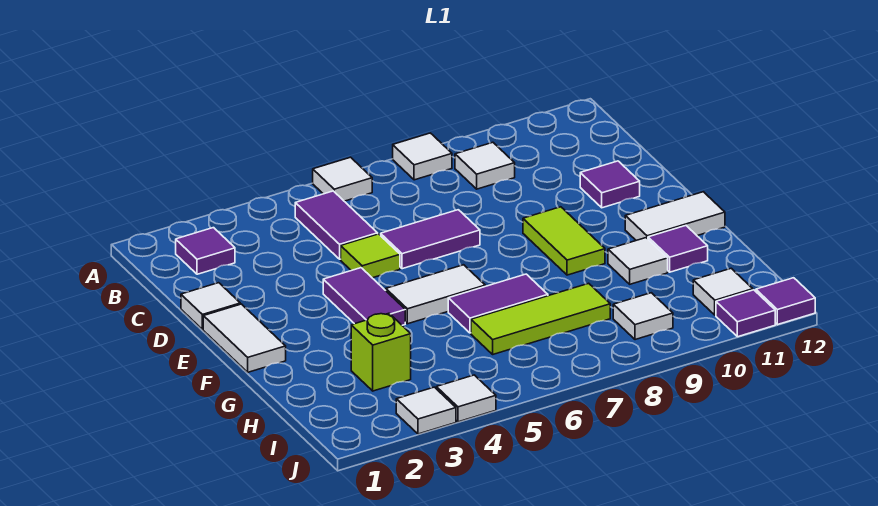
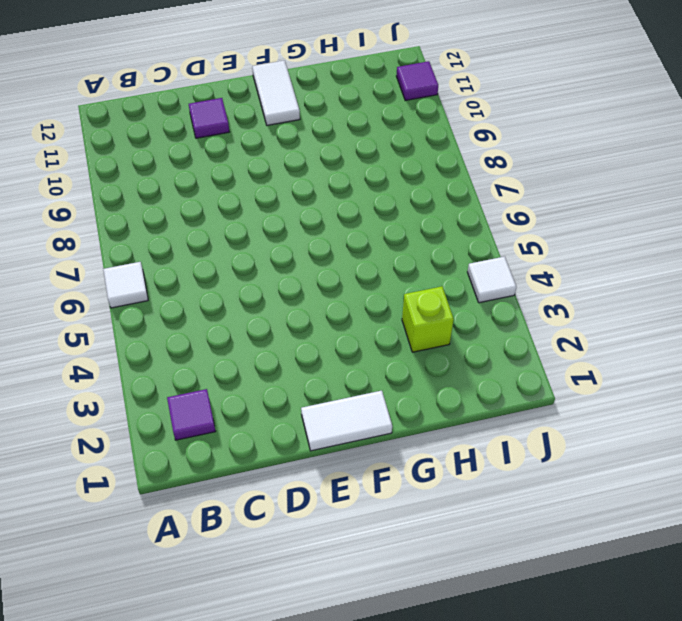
none -> white 1x1 tile [393,133,452,180]
none -> purple 1x2 tile [295,191,378,259]
none -> white 1x1 tile [455,142,515,189]

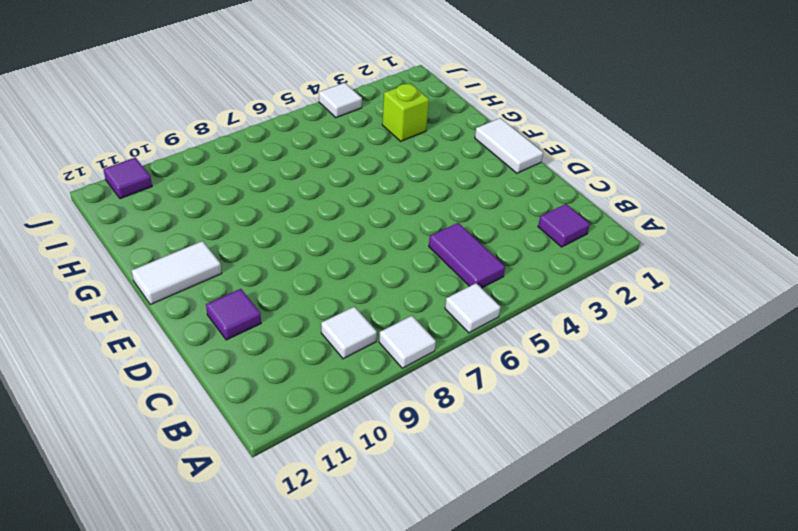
none -> white 1x1 tile [181,283,240,329]
none -> lime 1x1 tile [341,234,400,278]
none -> purple 1x2 tile [381,210,480,269]

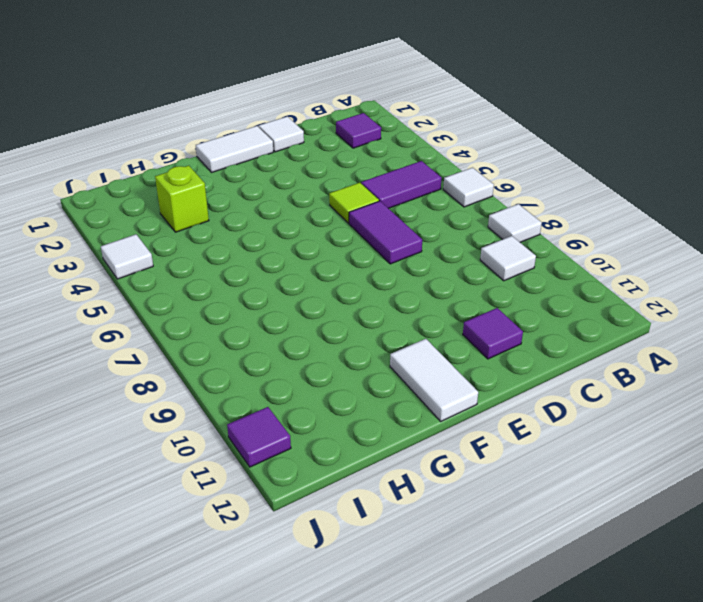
none -> purple 1x2 tile [323,268,405,325]
none -> lime 1x2 tile [523,207,605,275]
none -> white 1x2 tile [386,265,485,324]

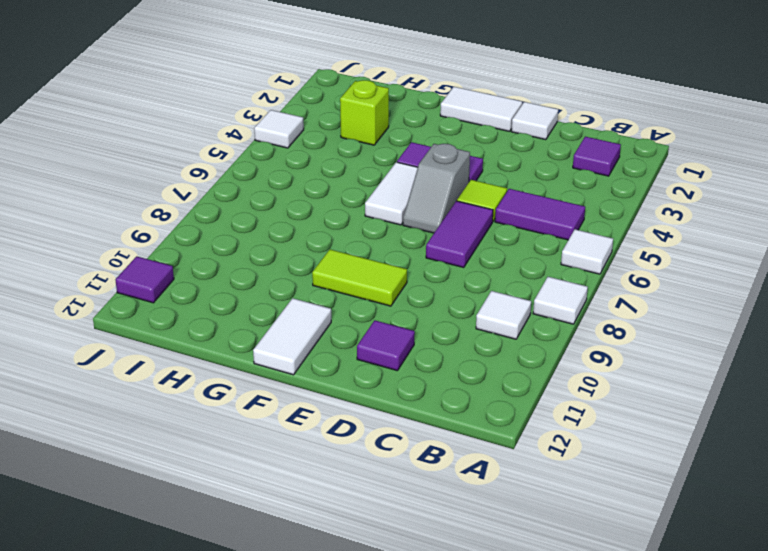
grey 1x2 slope [403,144,470,233] -> none
none -> purple 1x2 tile [448,274,548,333]
none -> white 1x1 tile [608,238,668,284]
none -> purple 1x1 tile [648,226,708,272]

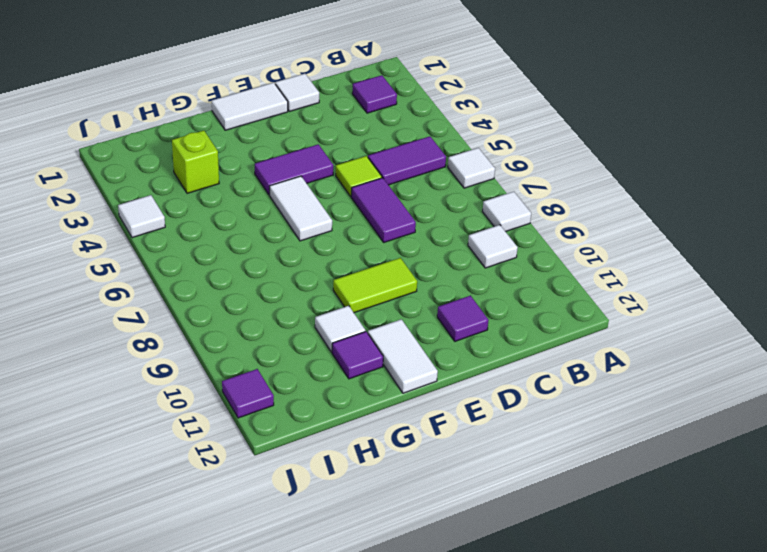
none -> purple 1x2 tile [448,274,548,333]
none -> lime 1x3 tile [471,283,610,354]
none -> white 1x1 tile [613,293,673,340]

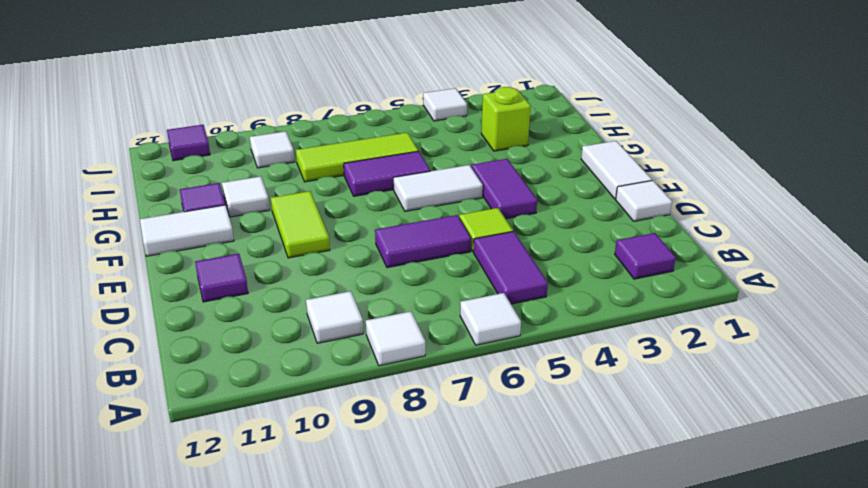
none -> white 1x1 tile [693,268,753,315]
none -> white 1x1 tile [396,387,456,434]
none -> purple 1x1 tile [756,278,815,325]

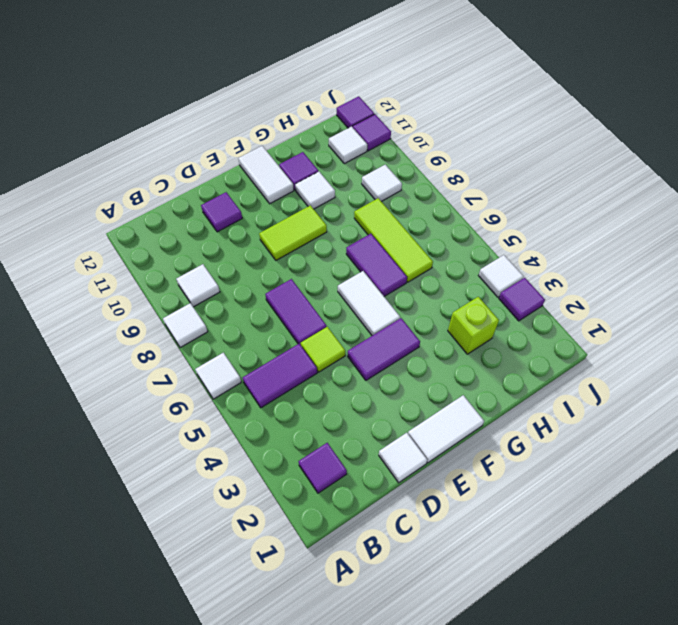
purple 1x1 tile [499,278,545,321] -> white 1x1 tile [396,387,456,434]

